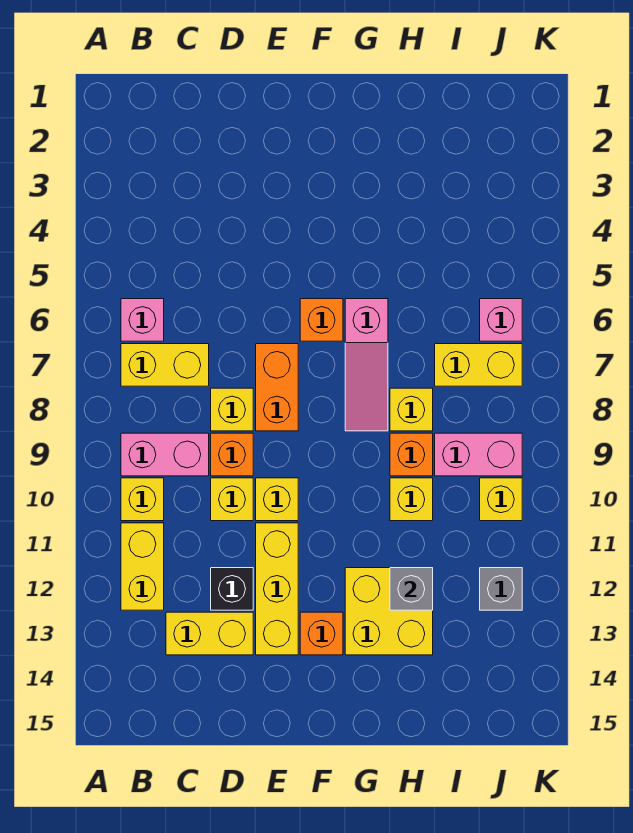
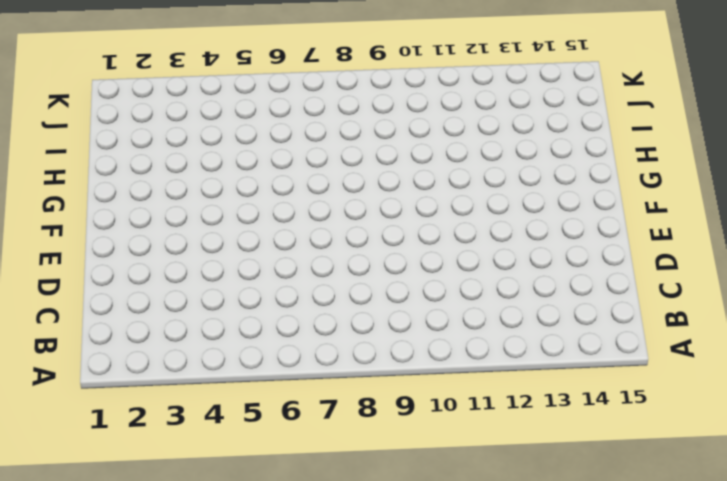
none -> pink 1x1 brick [121,299,164,341]
none -> yellow 1x2 brick [121,344,209,386]
none -> pink 1x2 brick [121,433,209,476]

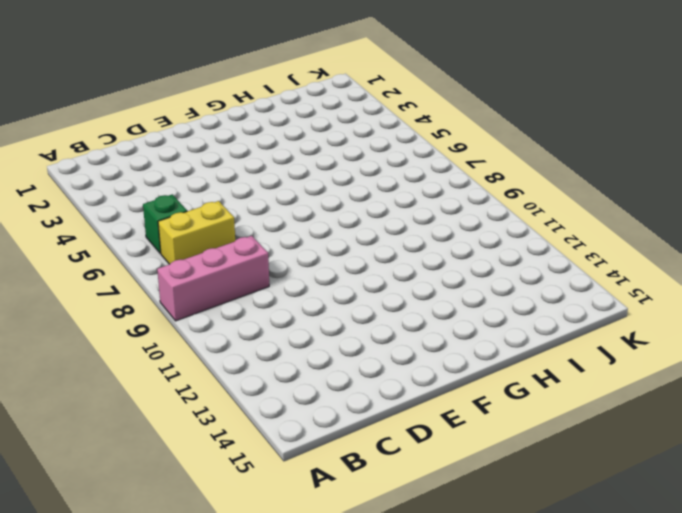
pink 1x3 brick [157,236,269,321] -> pink 1x2 brick [121,433,209,476]
green 1x1 brick [143,194,187,253] -> pink 1x1 brick [121,299,164,341]
none -> yellow 1x1 brick [121,478,164,521]
none -> yellow 1x2 brick [121,523,164,610]
none -> yellow 1x2 brick [166,612,253,655]

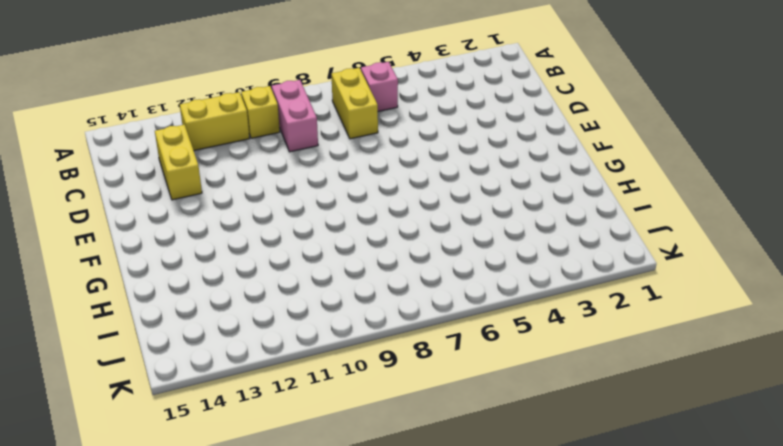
none -> yellow 1x1 brick [211,388,253,431]
none -> orange 1x1 brick [211,433,253,476]
none -> yellow 1x1 brick [211,478,253,521]

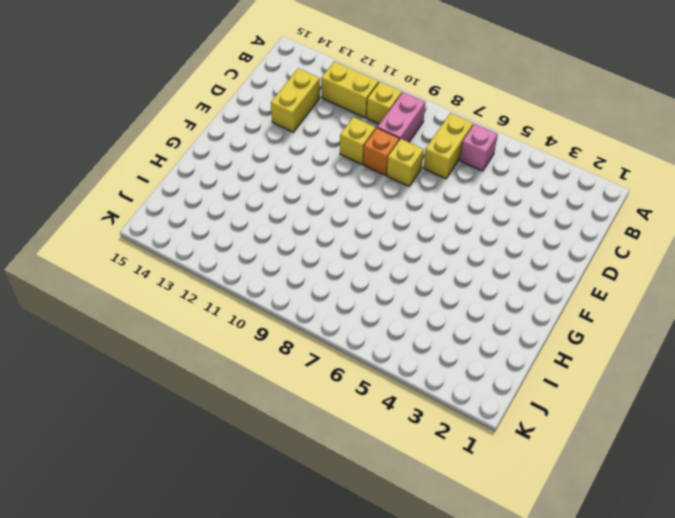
none -> black 1x1 brick [211,568,253,610]
none -> orange 1x2 brick [256,344,298,431]
none -> yellow 1x1 brick [256,478,298,521]

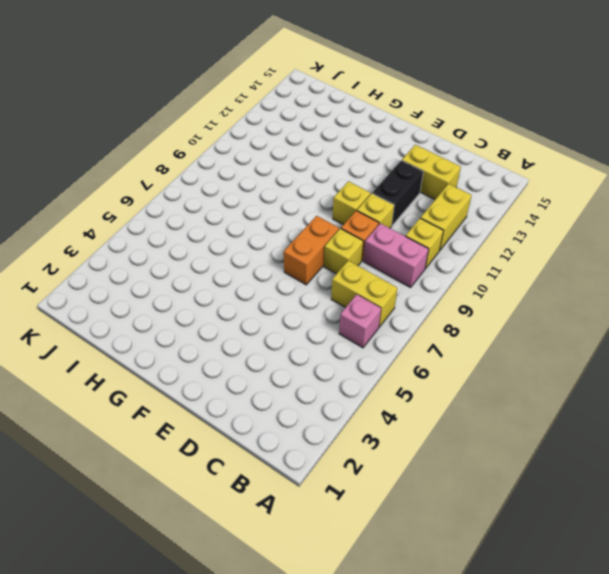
black 1x2 brick [372,160,423,225] -> black 1x1 brick [211,568,253,610]
none -> yellow 1x3 brick [256,523,298,655]
none -> orange 1x1 brick [300,299,343,341]
none -> orange 1x1 brick [300,612,343,655]

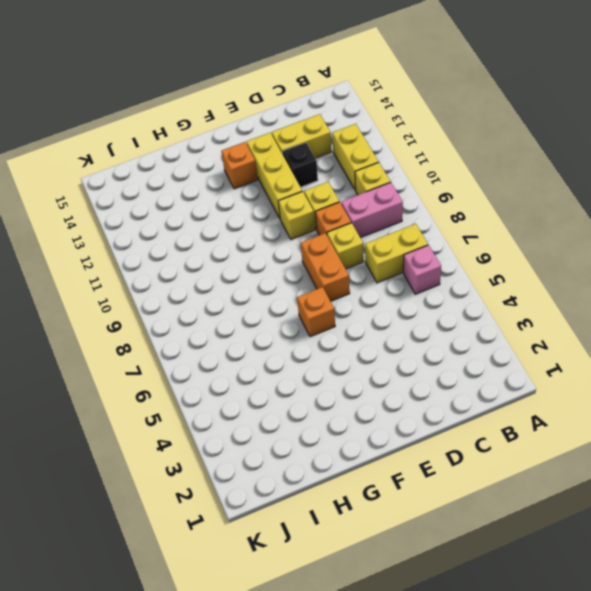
none -> pink 1x3 slope [345,299,388,431]
none -> yellow 2x2 brick [345,568,433,655]
none -> yellow 1x1 brick [390,388,433,431]

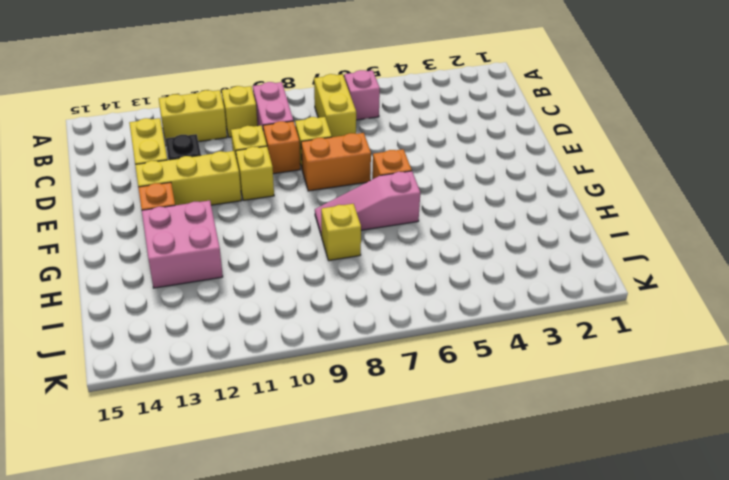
pink 2x2 brick [142,200,223,288] -> yellow 2x2 brick [345,568,433,655]
none -> orange 1x1 brick [390,433,433,476]
none -> yellow 1x1 brick [390,478,433,521]
none -> yellow 1x2 brick [435,344,522,386]

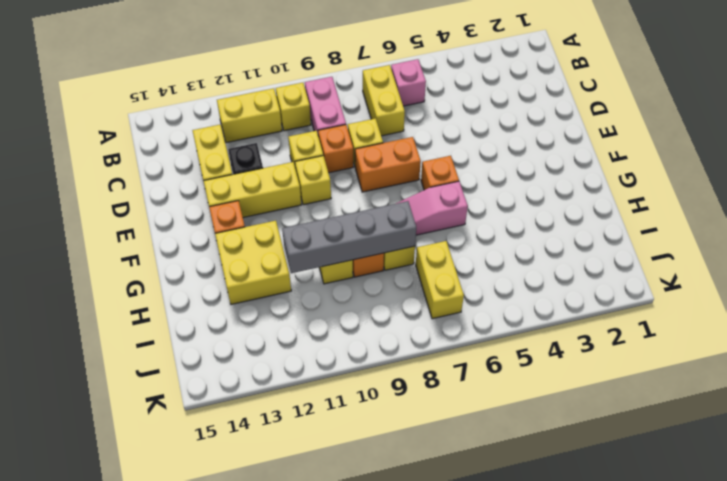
grey 1x4 brick [282,201,416,273] -> none
none -> pink 1x2 brick [435,433,522,476]
none -> pink 1x1 brick [480,299,522,341]
none -> yellow 1x1 brick [480,478,522,521]

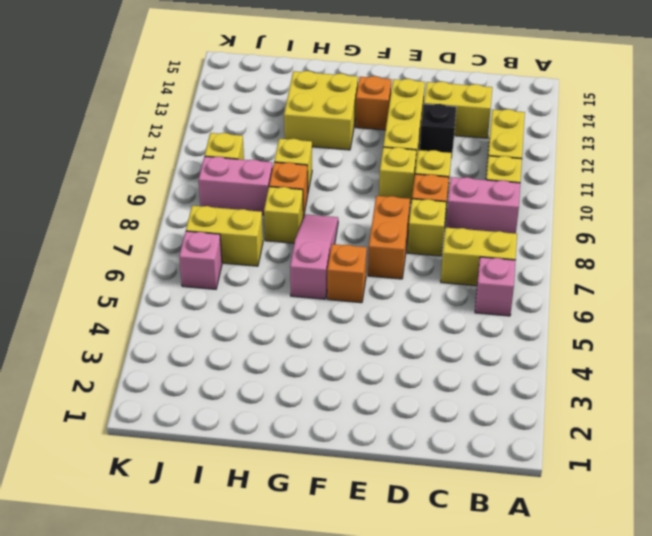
none -> grey 1x1 brick [480,568,522,610]
none -> grey 1x1 brick [390,568,433,610]

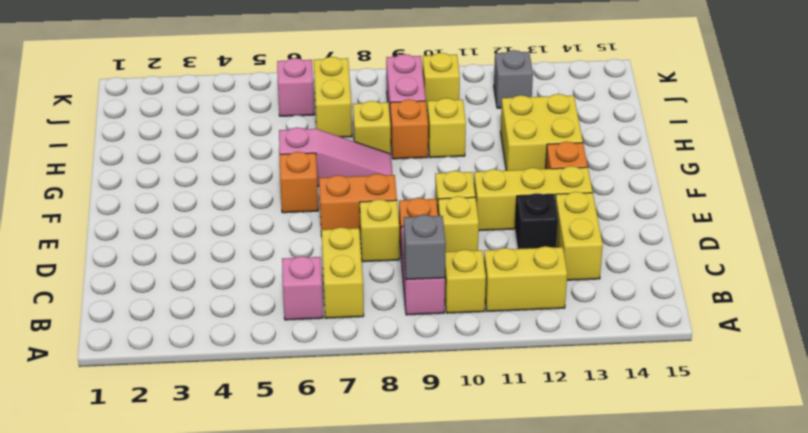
grey 1x1 brick [404,215,446,280] -> grey 1x1 brick moved to [390,568,433,610]

